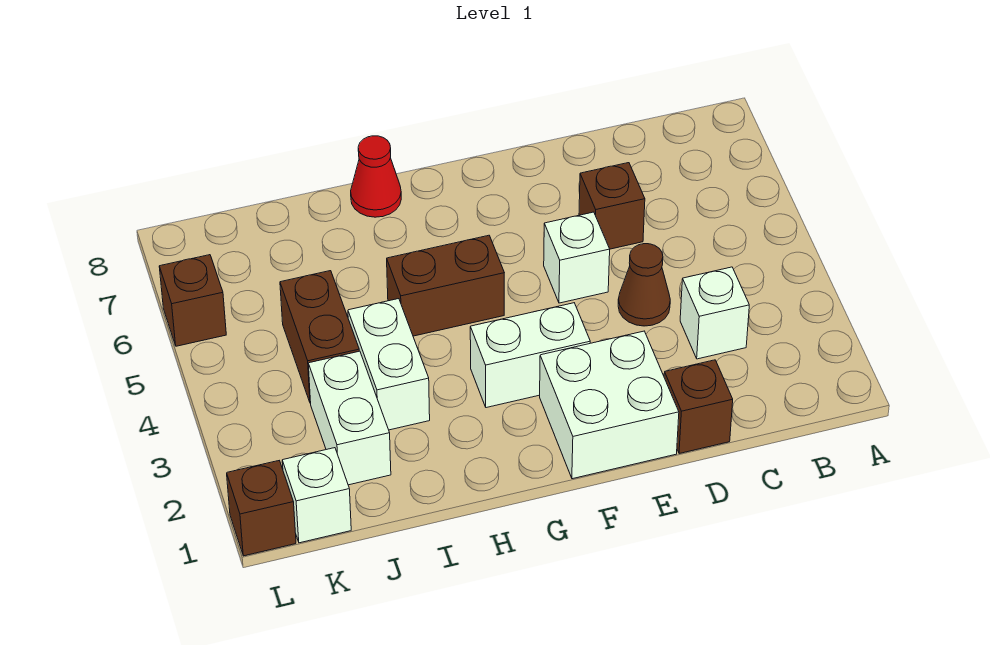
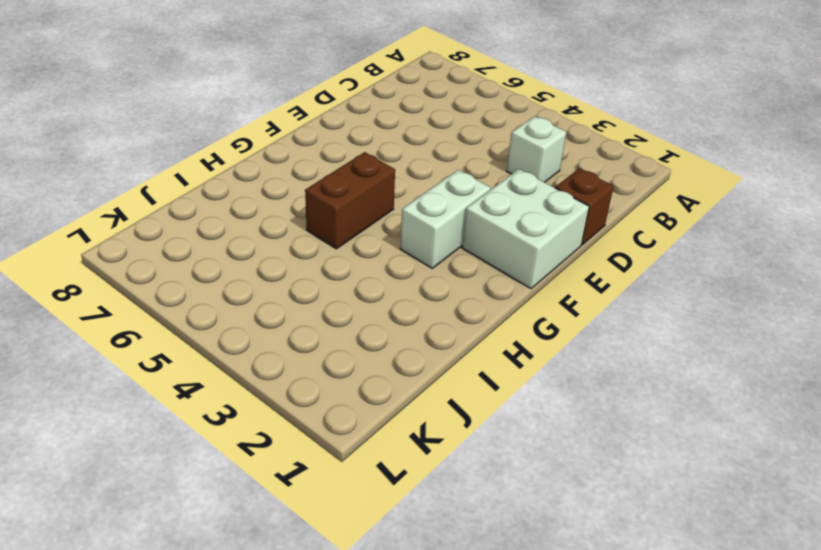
none -> brown 1x1 cone [618,244,670,326]
none -> brown 1x1 brick [579,163,645,249]
none -> white 1x1 brick [544,212,610,303]

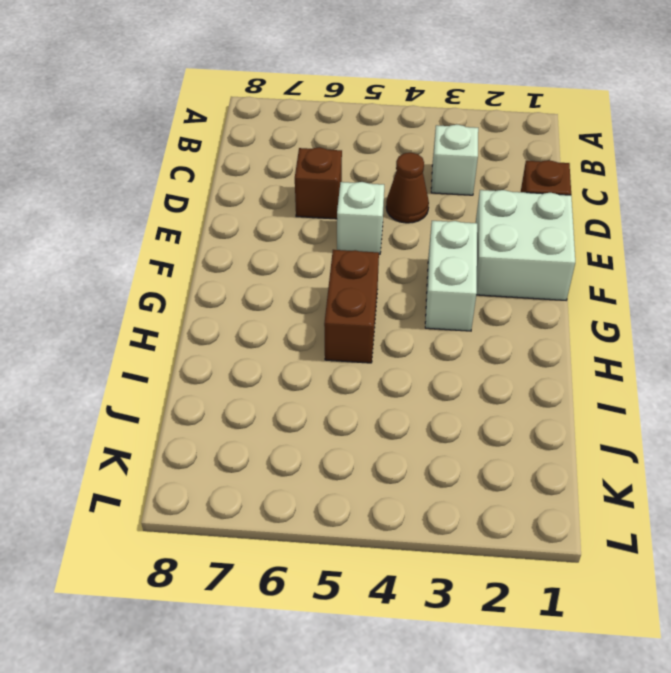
none -> red 1x1 cone [351,136,401,217]
none -> white 1x2 brick [348,299,430,430]
none -> white 1x2 brick [308,351,391,485]

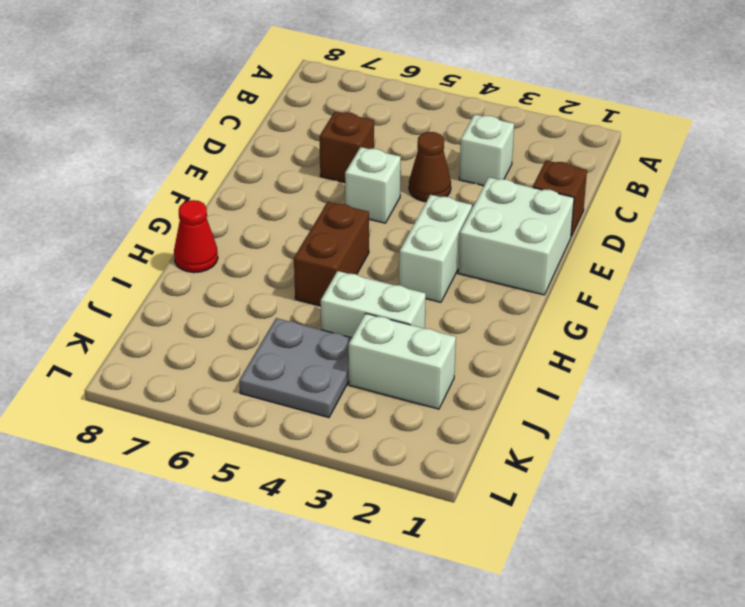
grey 2x2 plate [239,318,352,418] -> brown 1x2 brick [280,271,359,403]
none -> white 1x1 brick [282,448,351,543]
none -> brown 1x1 brick [227,461,296,556]
none -> brown 1x1 brick [159,255,226,346]

